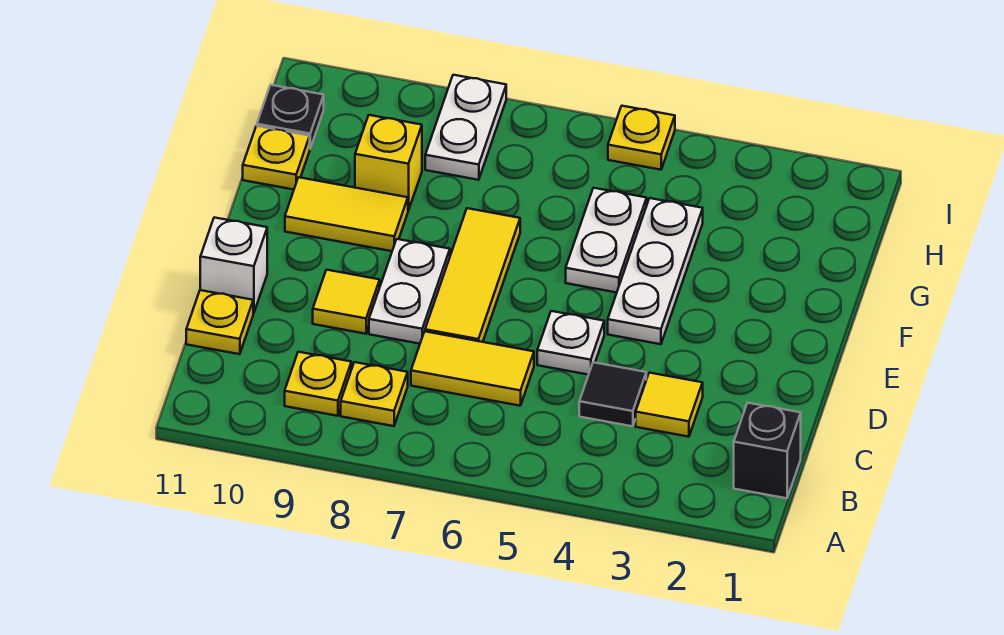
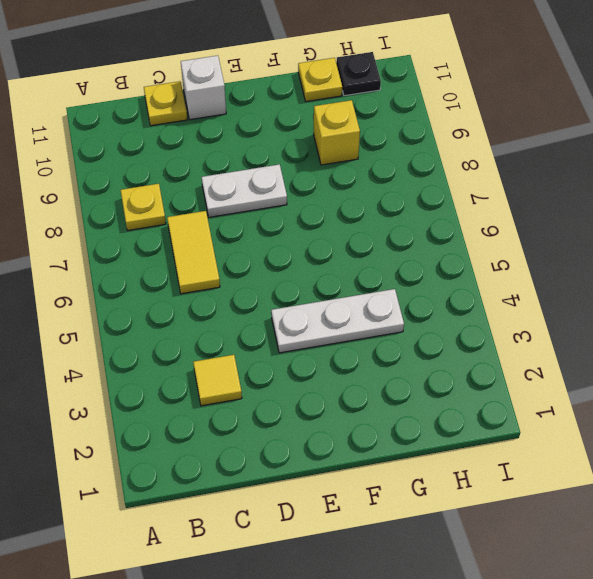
none -> black 1x1 brick [734,403,801,498]
none -> yellow 1x1 plate [285,352,351,416]
none -> black 1x1 tile [579,362,646,426]

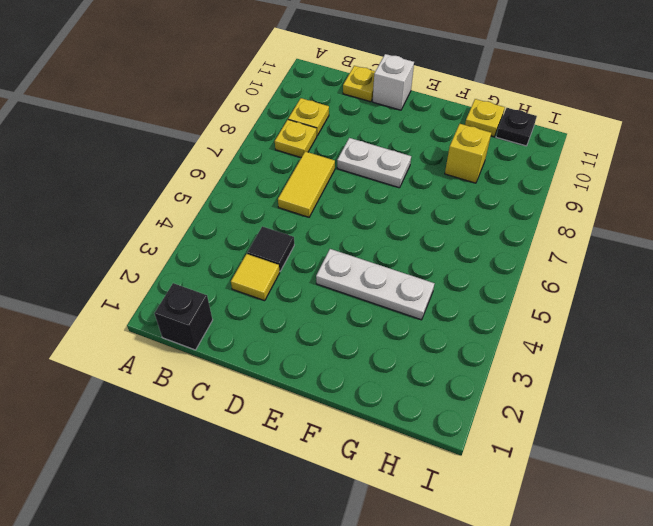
none -> white 1x1 plate [537,311,604,375]
none -> yellow 1x3 tile [425,208,520,342]
none -> yellow 1x1 tile [313,270,380,334]

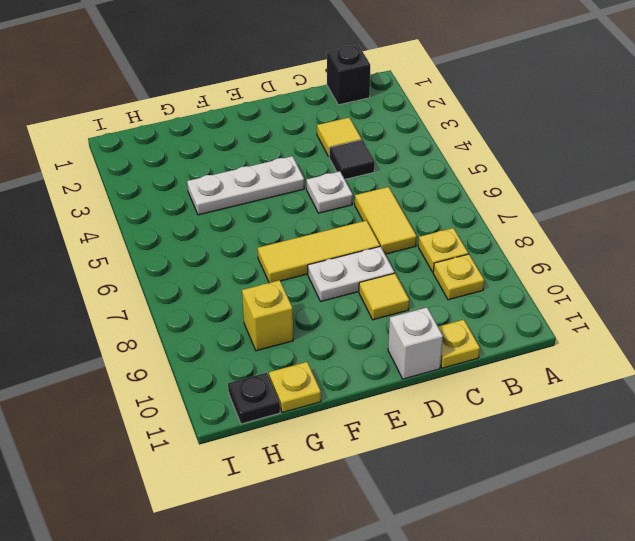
none -> white 1x2 plate [566,188,647,293]
none -> yellow 1x2 tile [285,177,408,251]
none -> white 1x2 plate [425,75,506,180]

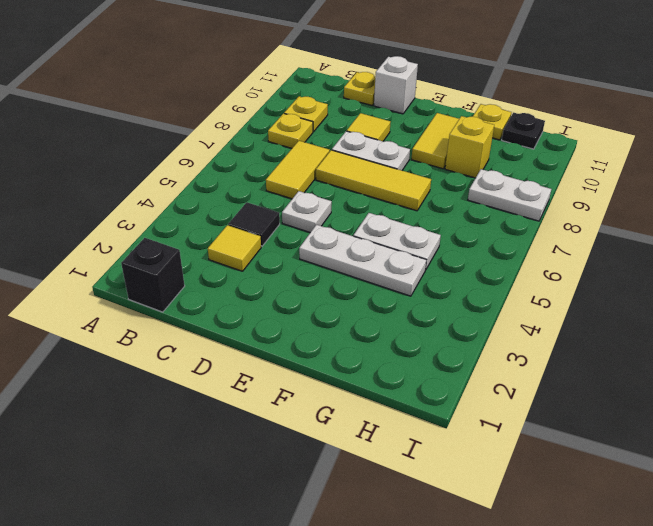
none -> yellow 1x1 plate [608,106,675,170]

